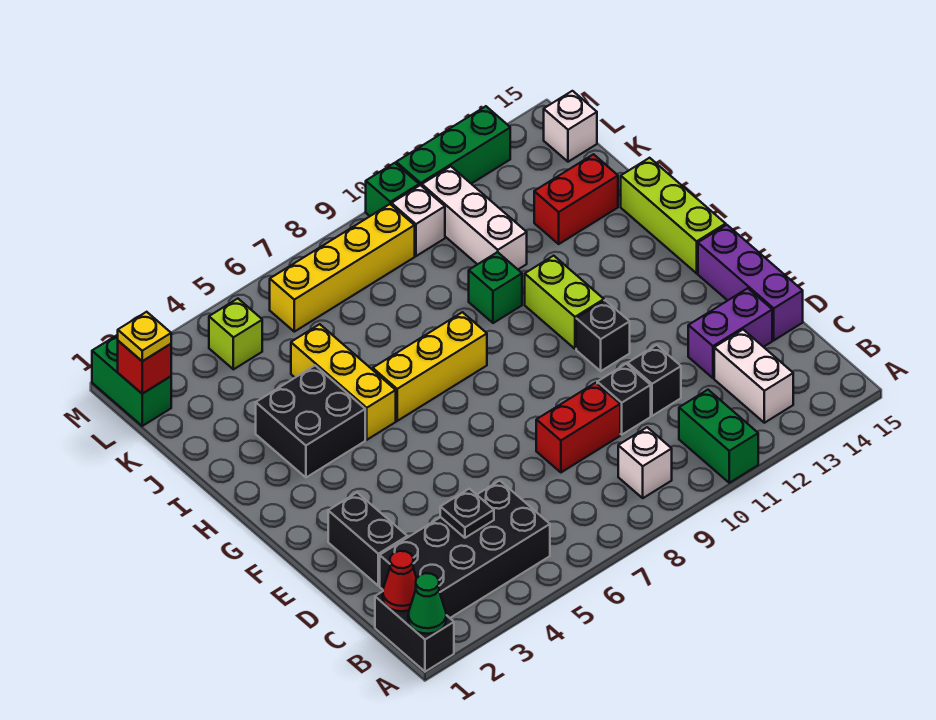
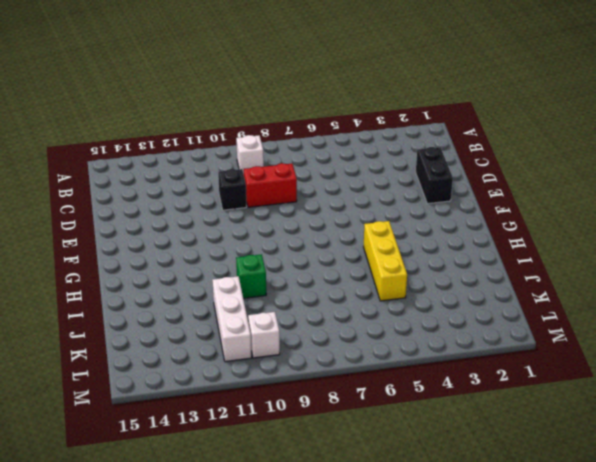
none -> black 1x2 brick [375,591,454,672]
none -> green 1x2 brick [679,390,758,483]
none -> black 2x4 brick [380,481,550,618]
none -> white 1x2 brick [714,330,793,423]

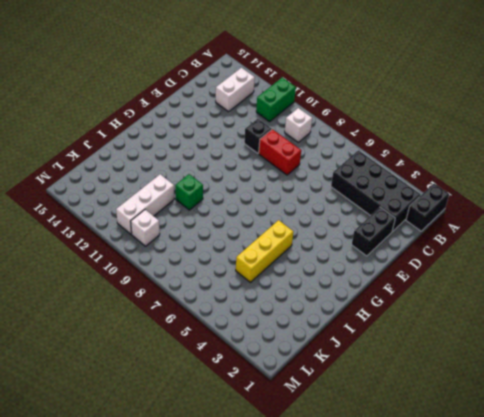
none -> black 1x1 brick [628,345,681,416]
none -> purple 1x2 brick [688,288,772,378]
none -> purple 1x3 brick [698,225,803,340]
none -> black 1x1 brick [576,300,630,371]

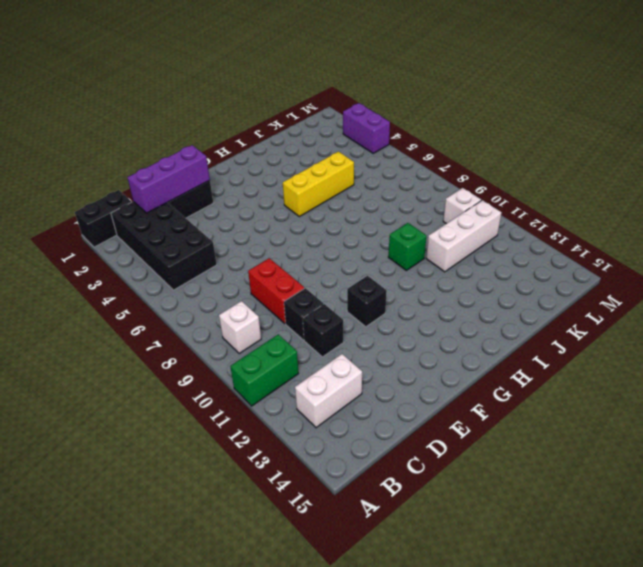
purple 1x3 brick [127,145,210,213] -> purple 1x3 brick moved to [698,225,803,340]
purple 1x2 brick [343,103,390,153] -> purple 1x2 brick moved to [688,288,772,378]
none -> lime 1x2 brick [525,256,604,349]
none -> lime 1x3 brick [621,158,726,273]
none -> black 2x2 brick [256,366,365,477]
none -> yellow 1x3 brick [373,312,487,421]

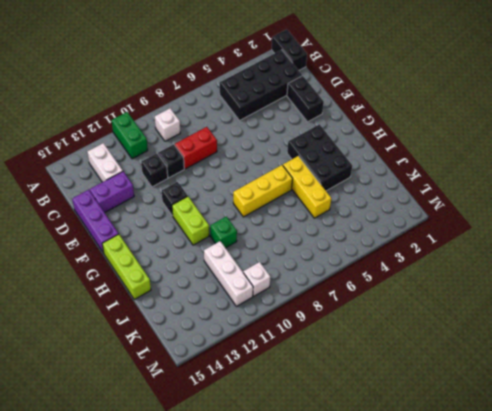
black 2x3 brick [287,124,352,191] -> black 2x2 brick [256,366,365,477]
none -> red 1x2 brick [534,154,618,244]
none -> green 1x2 brick [92,335,171,426]
none -> lime 1x1 brick [209,299,262,369]
none -> yellow 1x4 brick [270,204,415,332]

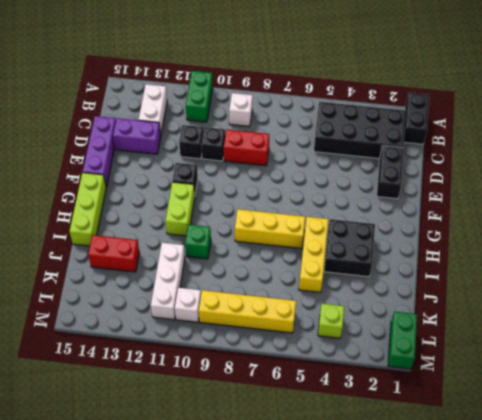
none -> white 1x1 brick [544,91,597,162]
none -> green 1x1 brick [366,163,419,216]
none -> green 1x3 brick [396,106,510,186]
none -> green 1x1 cone [408,573,446,634]

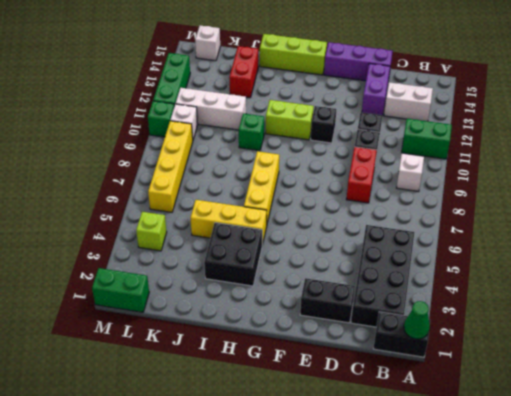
none -> red 1x1 cone [383,551,417,611]
none -> black 1x1 plate [440,489,494,538]
none -> red 1x1 brick [118,341,171,394]
none -> yellow 1x1 plate [118,312,171,361]

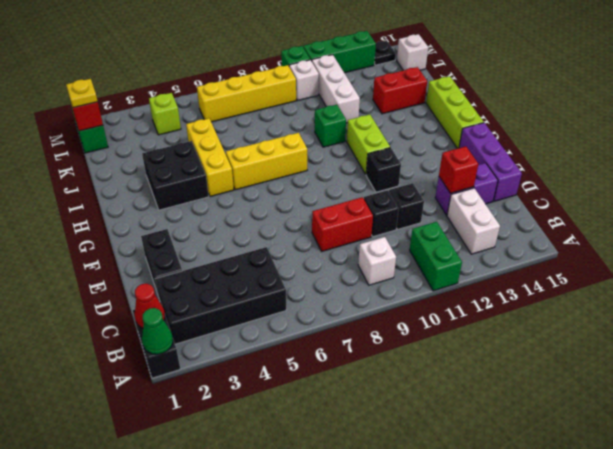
red 1x1 brick [439,146,478,193] -> none
black 1x1 plate [374,41,396,65] -> black 1x1 plate moved to [440,489,494,538]

